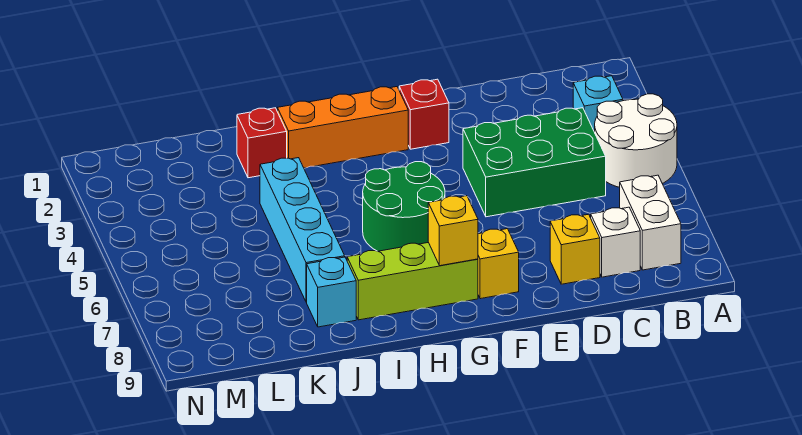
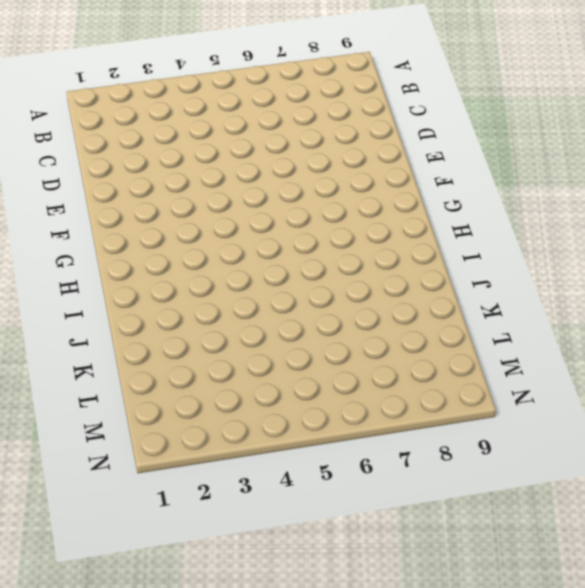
none -> white 2x2 round brick [595,94,677,187]
none -> cyan 1x1 brick [573,76,623,132]
none -> white 1x2 brick [620,175,681,270]

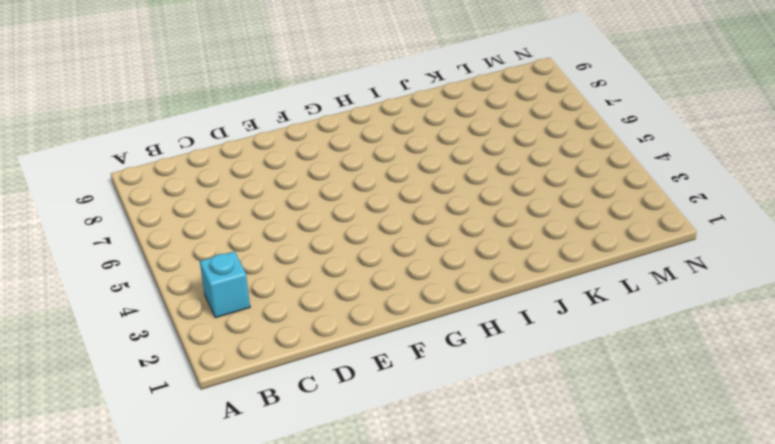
none -> white 2x2 round brick [595,94,677,187]
none -> white 1x2 brick [620,175,681,270]
none -> green 2x3 brick [463,108,606,217]

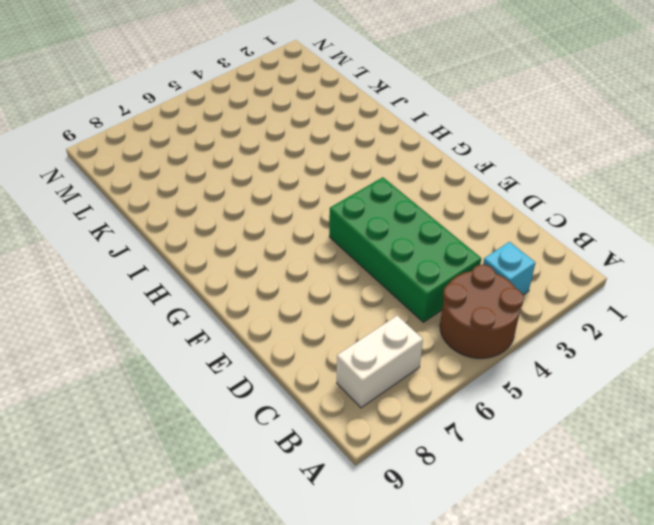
brown 2x2 round brick [440,265,524,358] -> white 2x2 round brick [595,94,677,187]
green 2x4 brick [329,177,481,322] -> green 2x3 brick [463,108,606,217]
none -> white 1x1 brick [591,207,640,277]
none -> yellow 1x1 brick [550,214,600,284]
none -> red 1x1 brick [399,79,449,149]

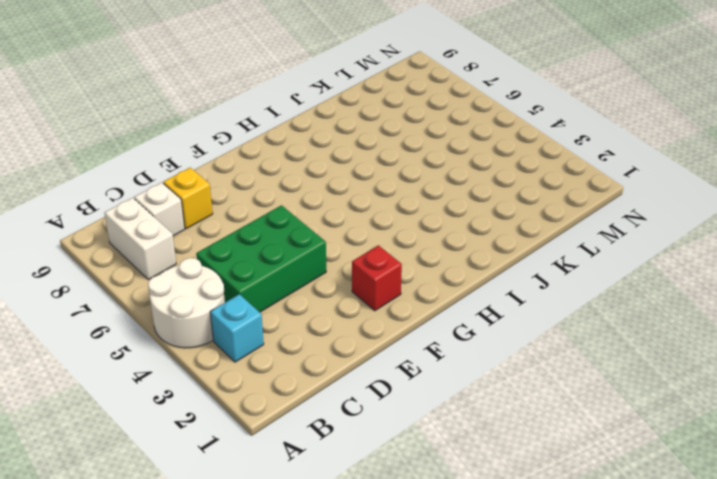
none -> yellow 1x1 brick [478,229,519,299]
none -> orange 1x3 brick [277,87,408,168]
none -> green 2x2 round brick [363,162,445,251]

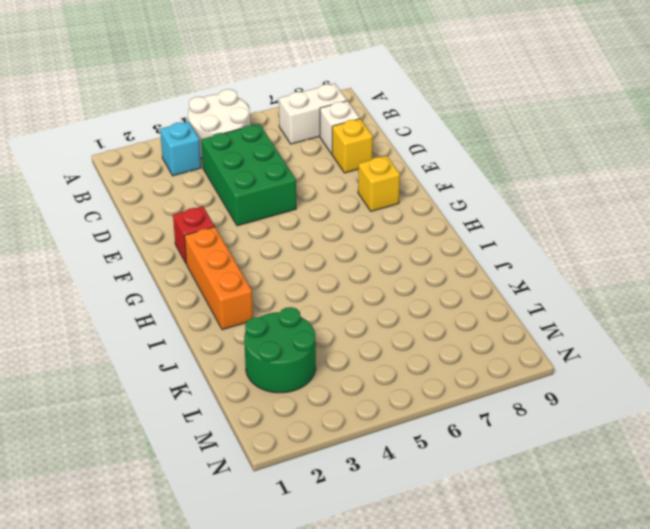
green 2x2 round brick [244,307,316,393] -> green 2x2 round brick moved to [363,162,445,251]
none -> lime 1x3 brick [347,243,478,320]
none -> red 1x1 brick [237,108,287,178]
none -> cyan 1x4 brick [260,158,345,302]

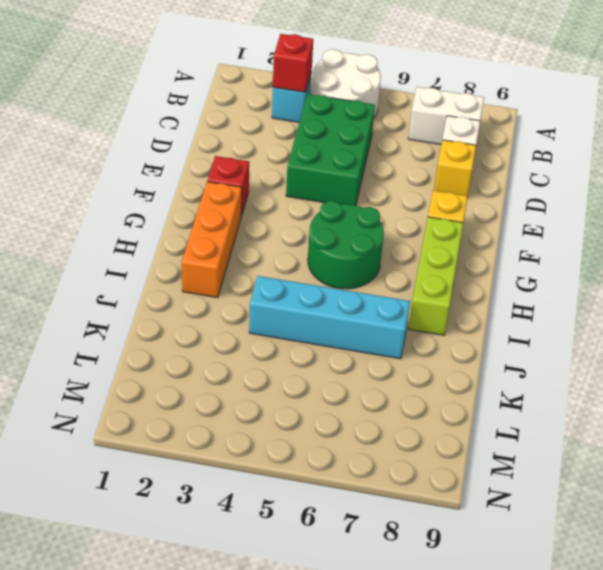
red 1x1 brick [273,34,313,92] -> red 1x1 brick moved to [237,108,287,178]
none -> cyan 1x1 brick [307,257,356,327]
none -> yellow 1x1 brick [428,196,478,266]

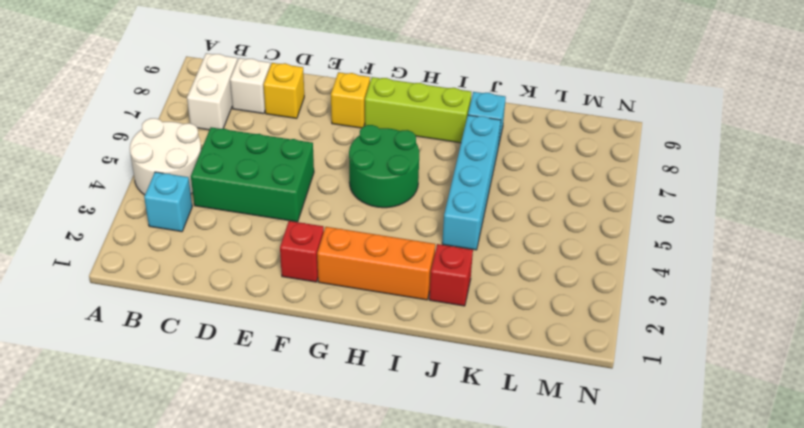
none -> yellow 1x1 brick [428,196,478,266]

